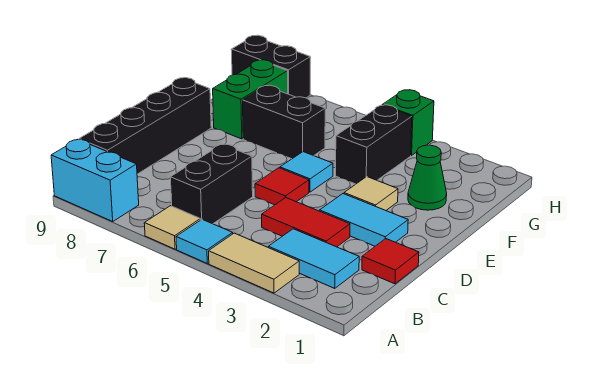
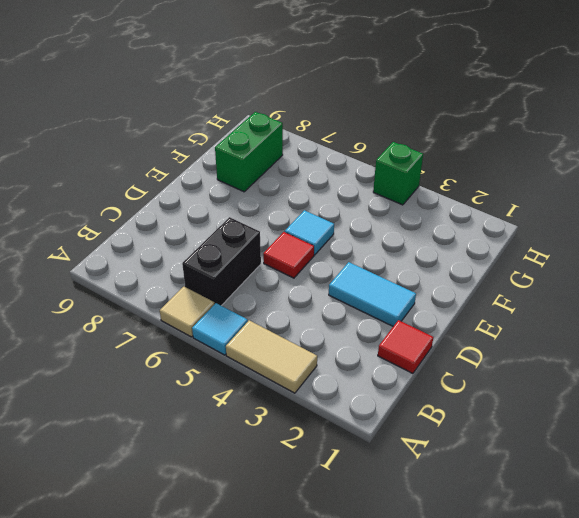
none -> cyan 1x2 brick [51,140,139,221]
none -> cyan 1x2 tile [268,229,359,288]
none -> black 1x4 brick [79,78,211,174]

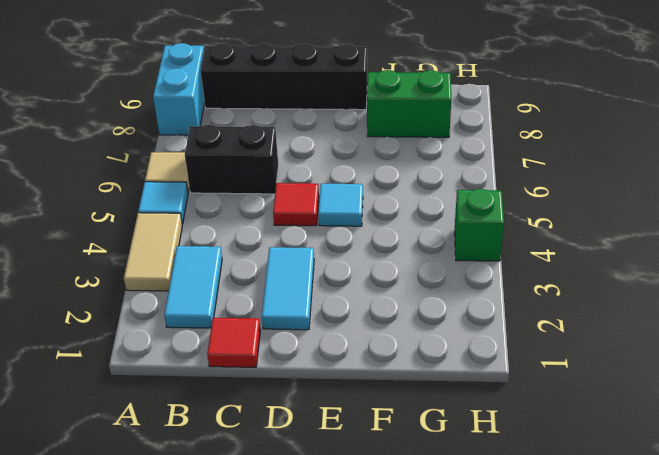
none -> red 1x2 tile [262,198,350,247]
none -> tan 1x1 tile [344,177,398,210]
none -> green 1x1 cone [408,145,447,210]

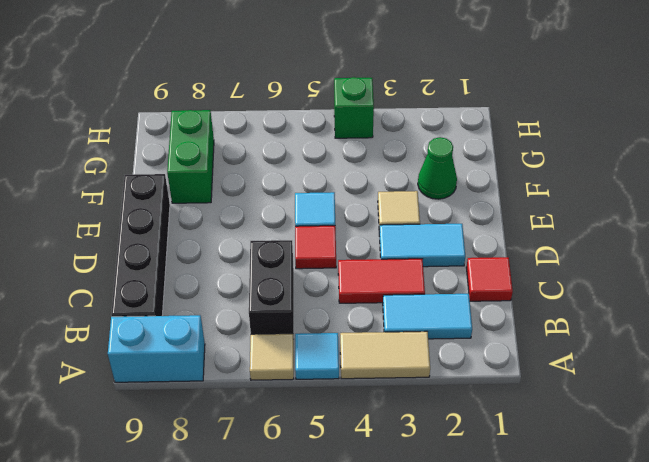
none -> black 1x2 brick [336,105,412,184]
none -> black 1x2 brick [243,85,325,159]
none -> black 1x2 brick [231,35,310,98]

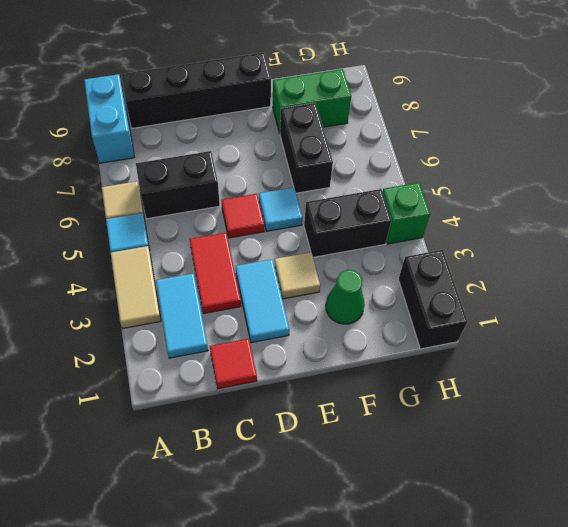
black 1x2 brick [398,250,468,349] -> black 1x2 brick moved to [231,35,310,98]

